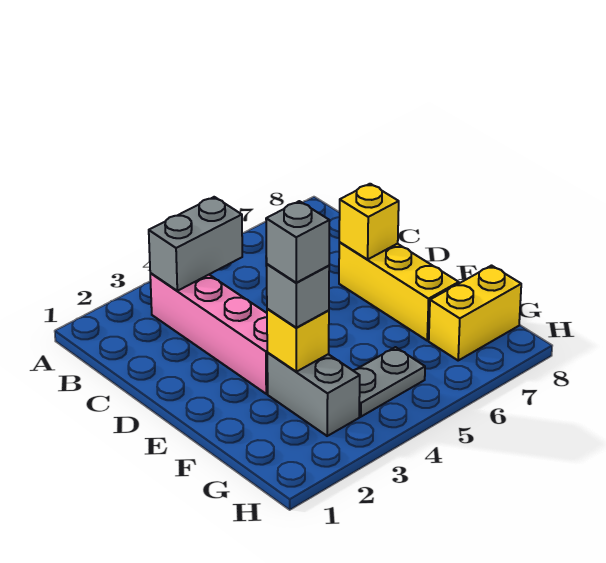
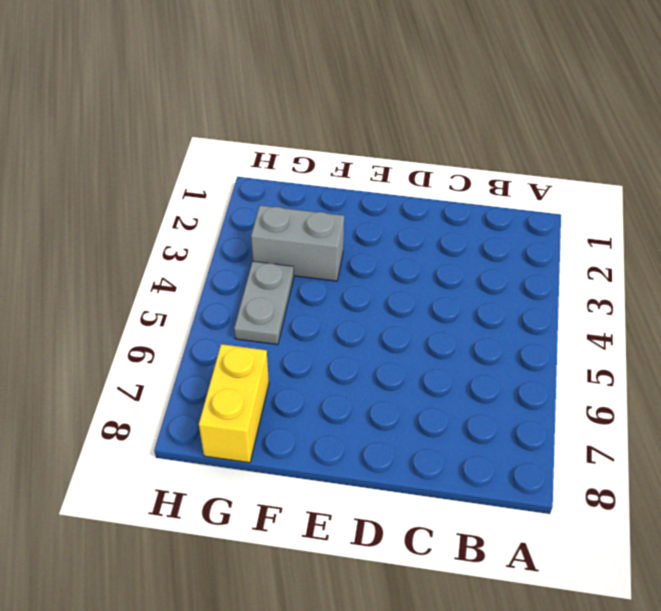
none -> pink 1x4 brick [150,273,268,394]
none -> yellow 1x3 brick [339,242,459,341]

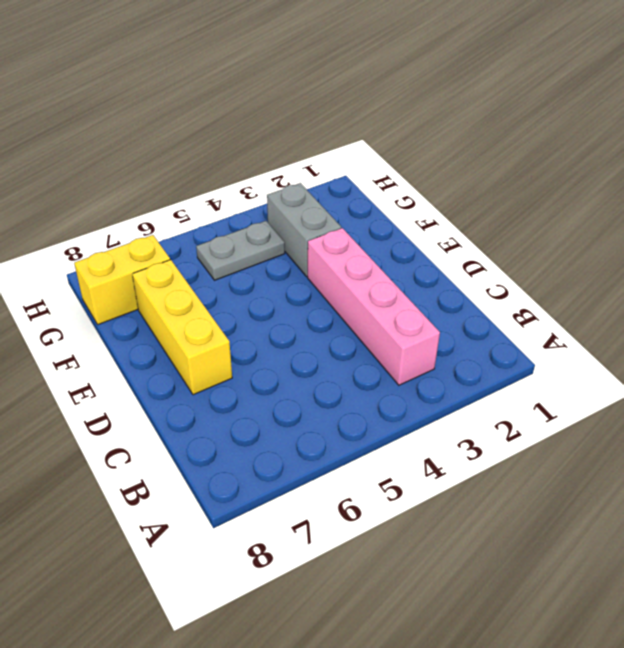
none -> grey 1x2 brick [149,197,242,291]
none -> yellow 1x1 brick [339,184,399,259]

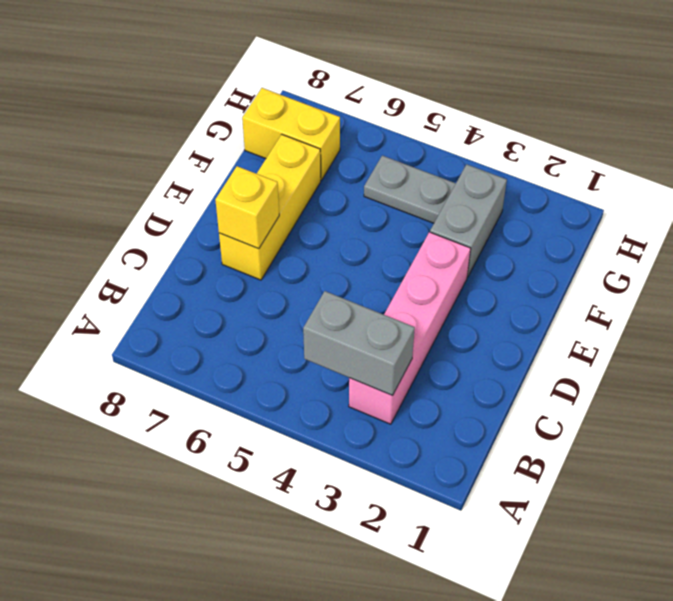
none -> yellow 1x1 brick [267,309,329,372]
none -> grey 1x1 brick [267,264,329,328]

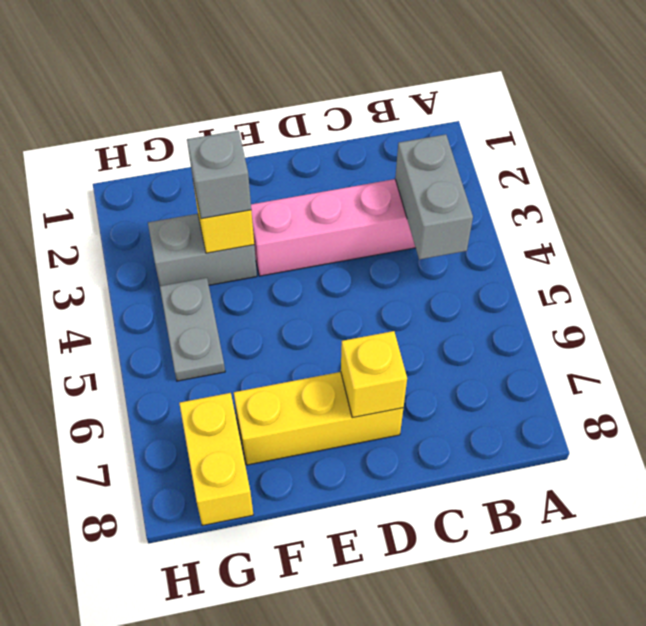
none -> grey 1x1 brick [266,201,329,283]

